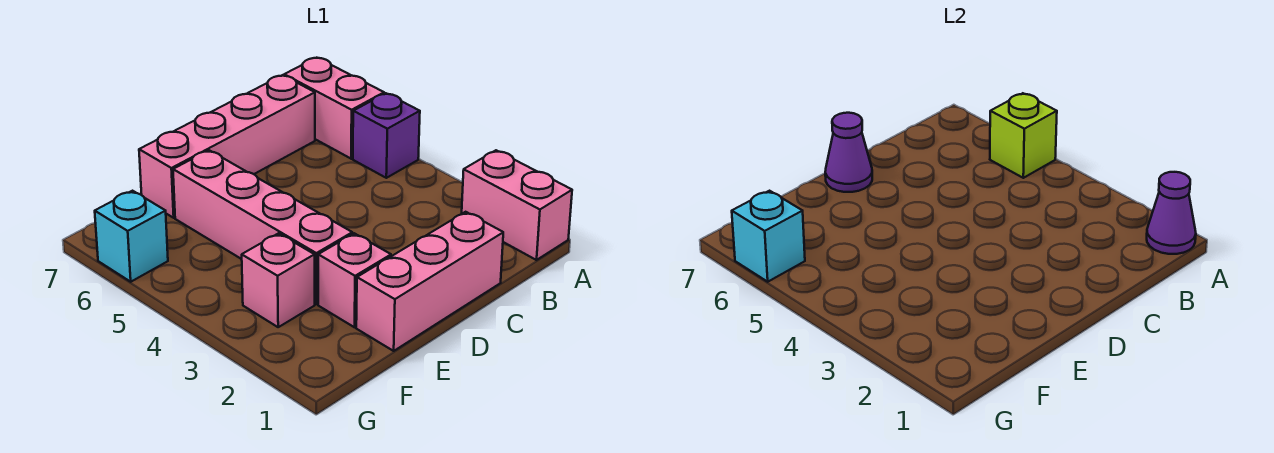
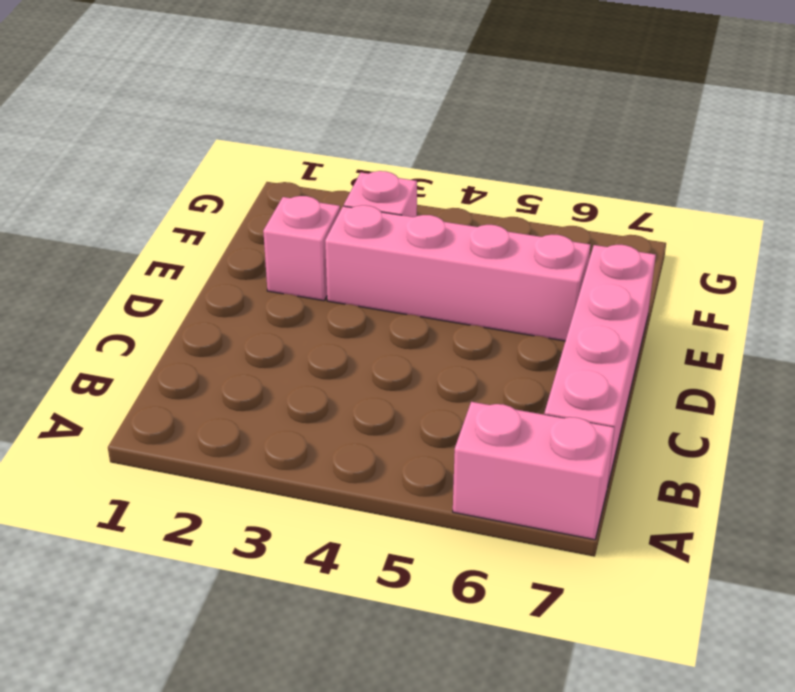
none -> pink 1x2 brick [462,150,572,260]
none -> purple 1x1 brick [353,93,420,178]
none -> pink 1x3 brick [356,212,503,351]

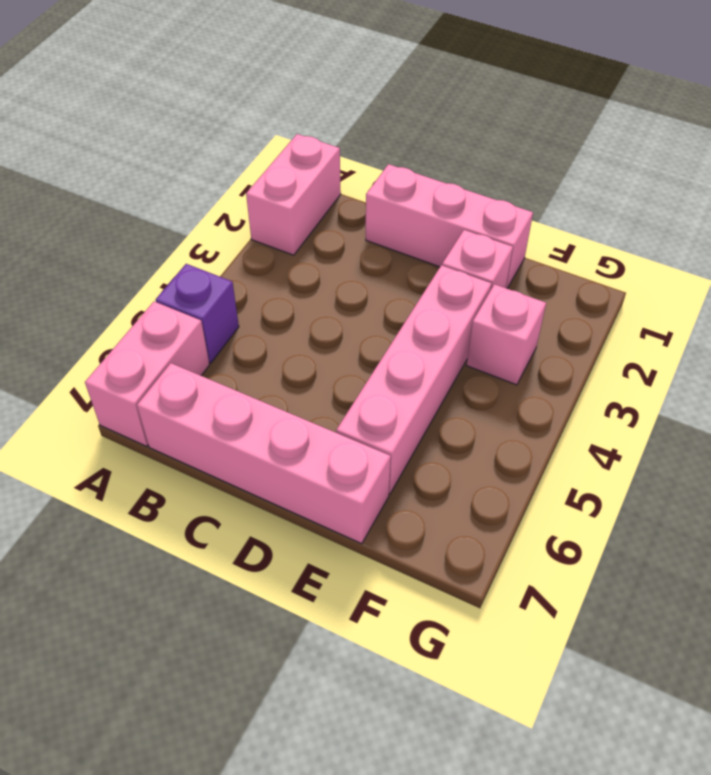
none -> cyan 1x1 brick [95,191,168,282]
none -> purple 1x1 cone [1147,172,1196,254]
none -> lime 1x1 brick [990,93,1057,178]

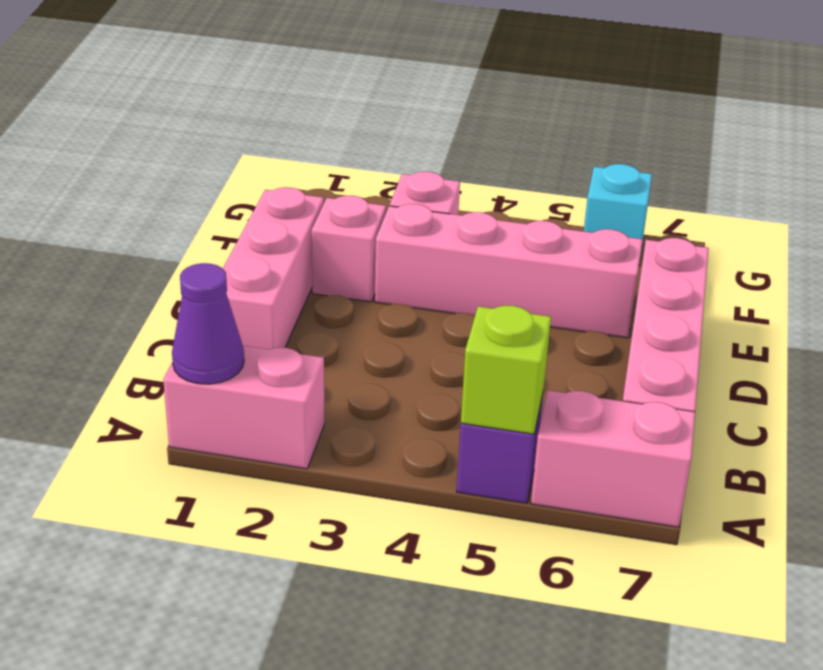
none -> purple 1x1 cone [825,113,872,192]
none -> cyan 1x1 brick [732,191,805,282]

